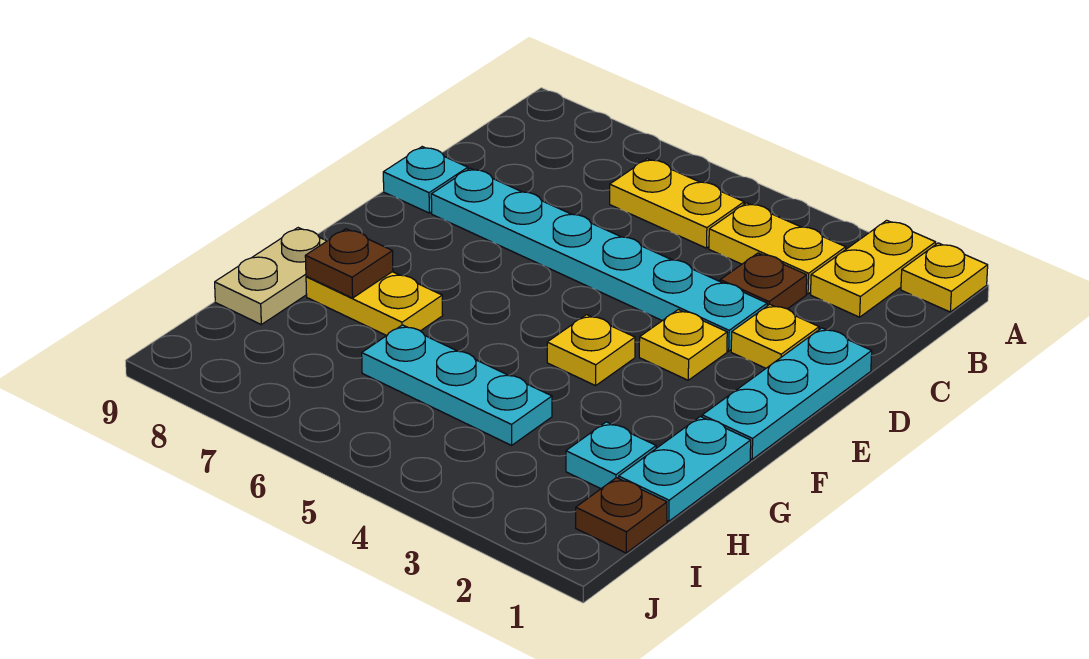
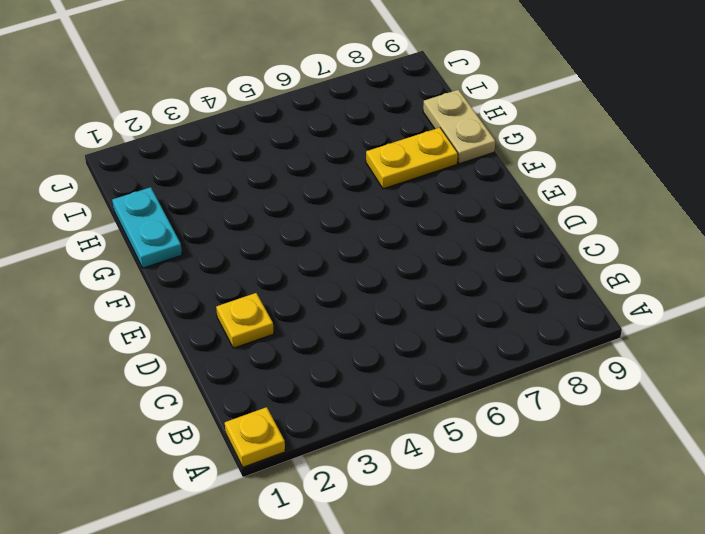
none -> yellow 1x2 plate [811,220,936,317]
none -> yellow 1x2 plate [709,203,846,294]
none -> yellow 1x2 plate [610,159,744,248]

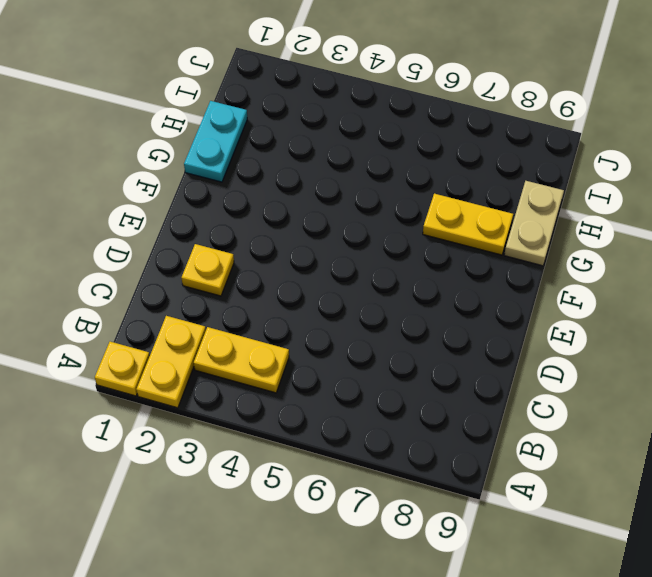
none -> yellow 1x2 plate [610,159,744,248]
none -> brown 1x1 plate [720,253,807,309]
none -> cyan 1x3 plate [702,328,872,459]

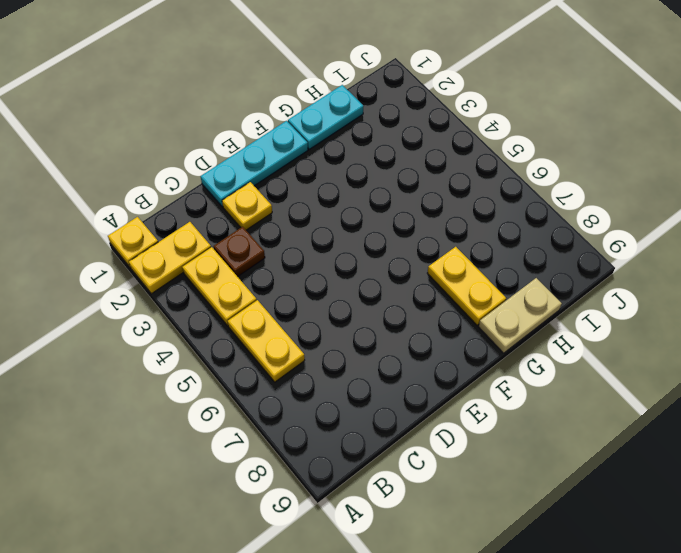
none -> cyan 1x6 plate [431,168,767,351]
none -> cyan 1x1 plate [383,147,468,213]
none -> yellow 1x1 plate [639,309,727,380]

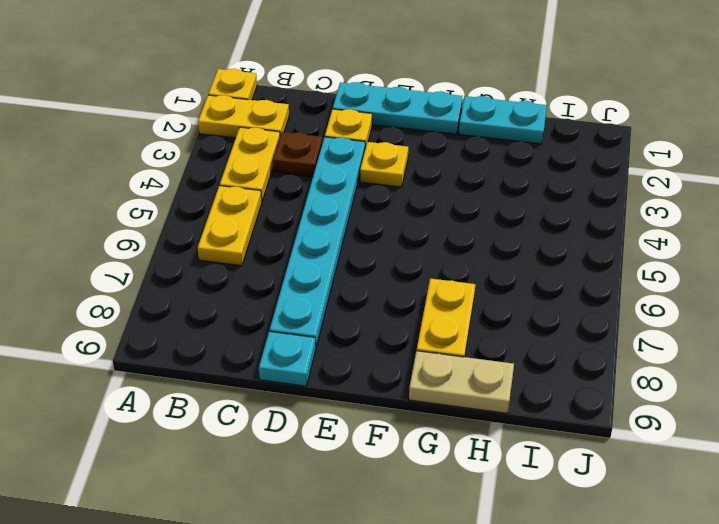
none -> yellow 1x1 plate [547,315,635,386]
none -> cyan 1x1 plate [566,422,656,489]
none -> cyan 1x3 plate [362,325,552,445]

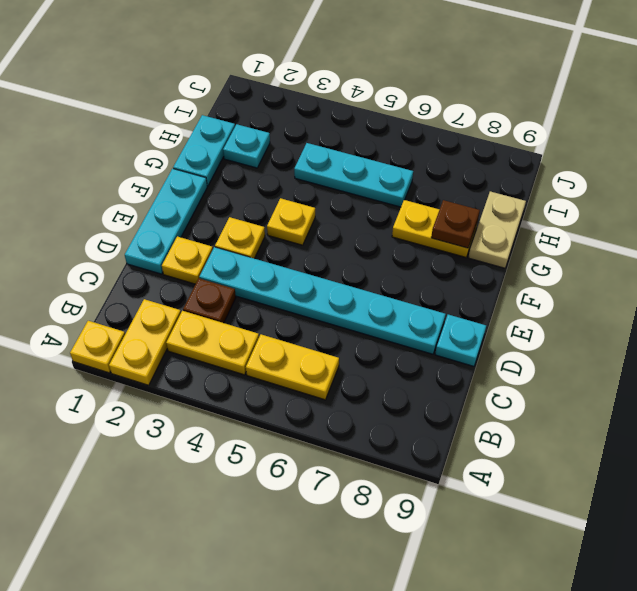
none -> brown 1x1 plate [576,478,667,553]

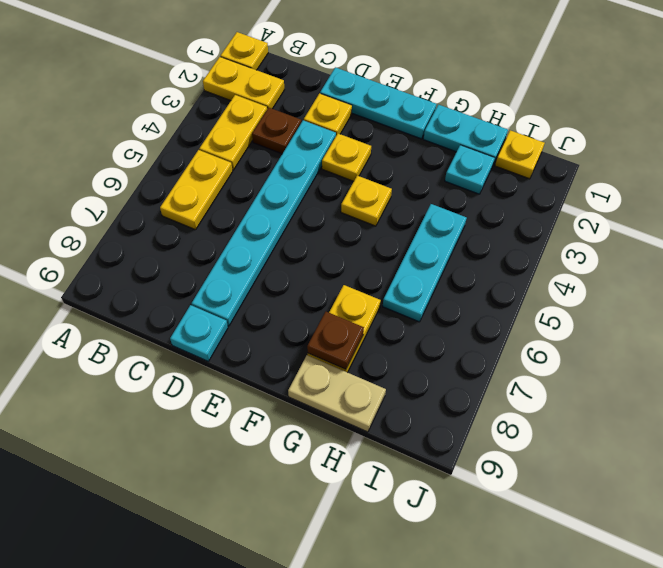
yellow 1x1 plate [495,130,545,179] -> brown 1x1 plate [576,478,667,553]

